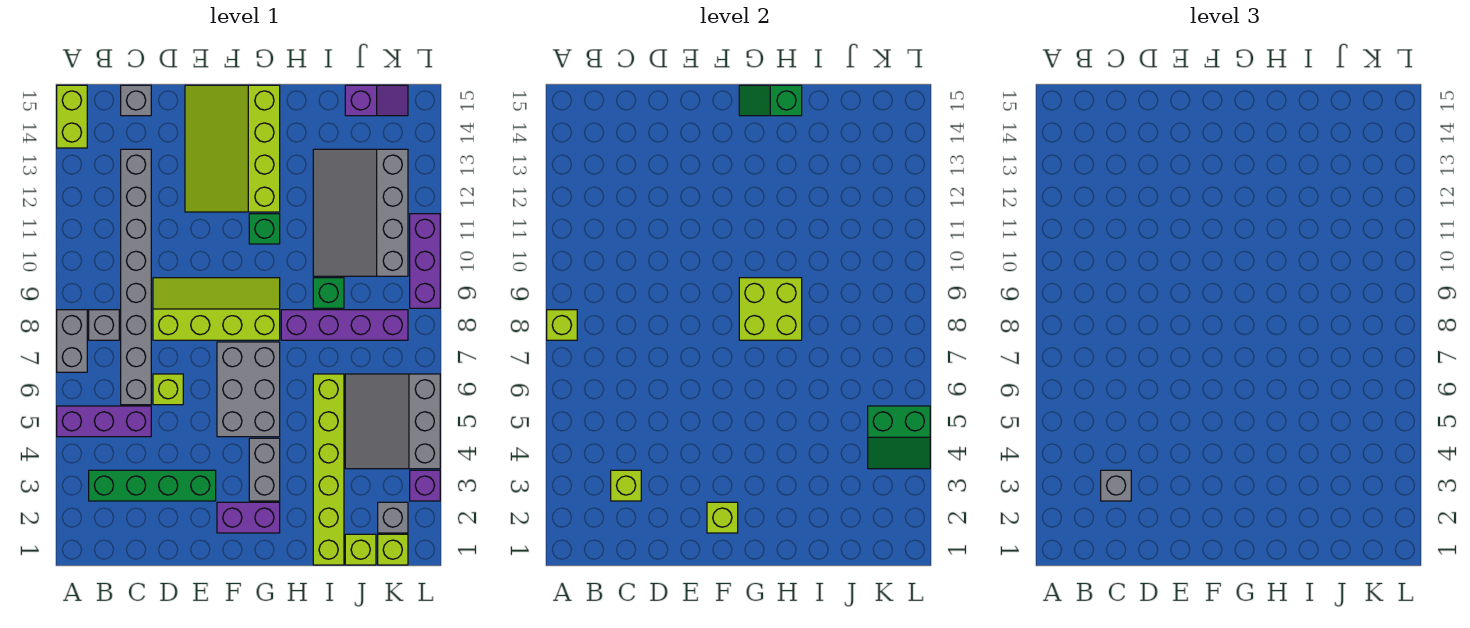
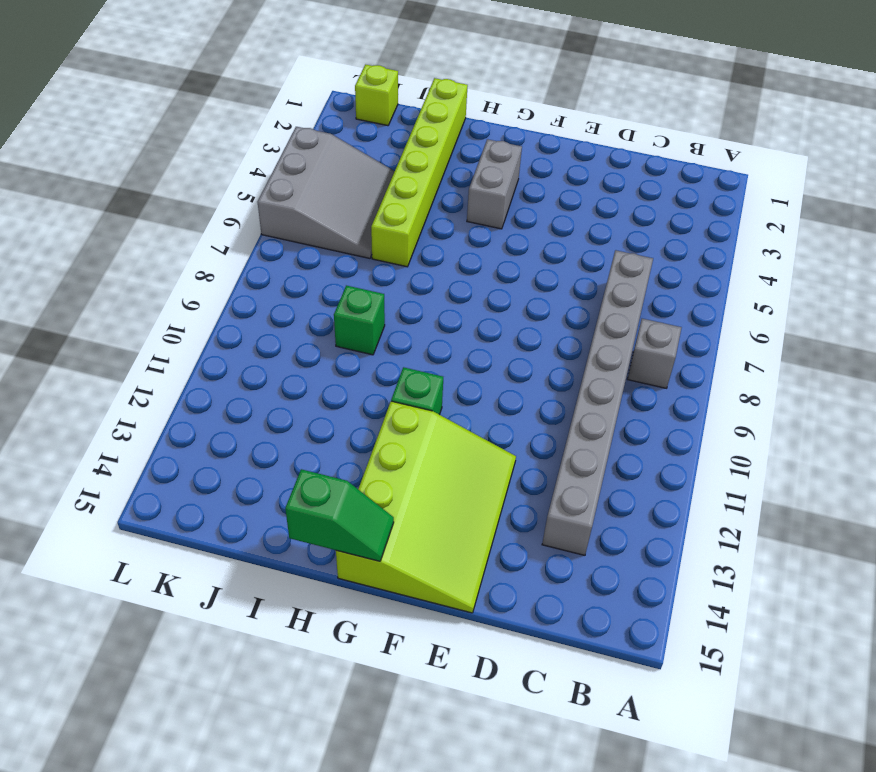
none -> purple 1x3 brick [57,406,151,437]
none -> grey 1x2 brick [57,310,87,372]
none -> lime 1x2 brick [57,85,87,148]
none -> green 1x4 brick [89,470,216,501]

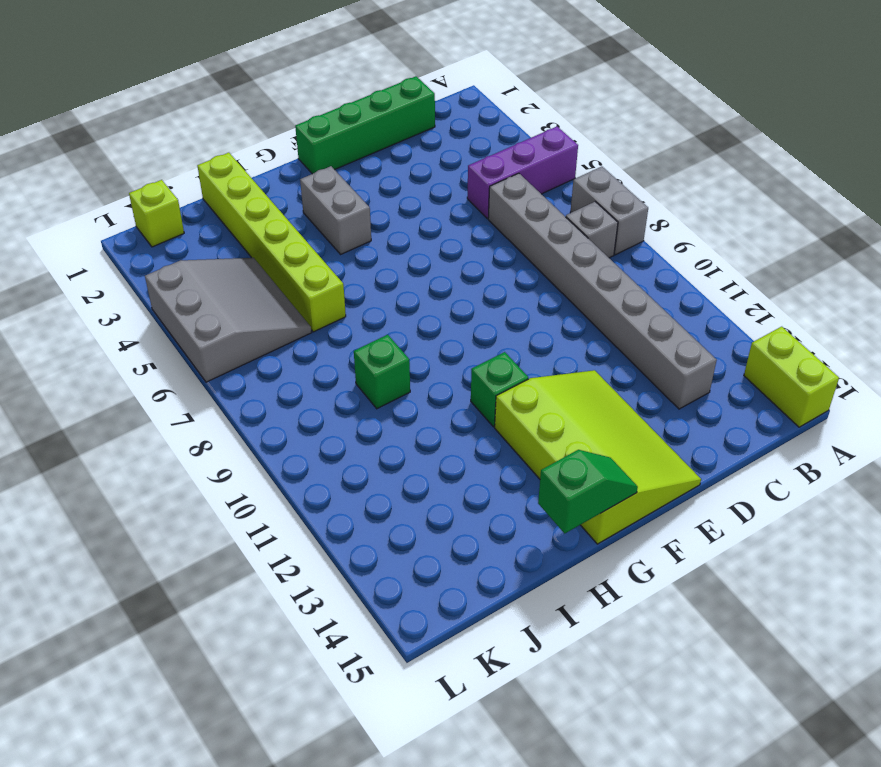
green 1x4 brick [295,76,435,174] -> green 1x4 brick moved to [89,470,216,501]
none -> grey 1x1 brick [121,85,151,116]
none -> lime 1x1 brick [153,374,183,405]
none -> lime 2x4 slope [153,278,280,340]
none -> purple 1x2 brick [217,502,280,533]

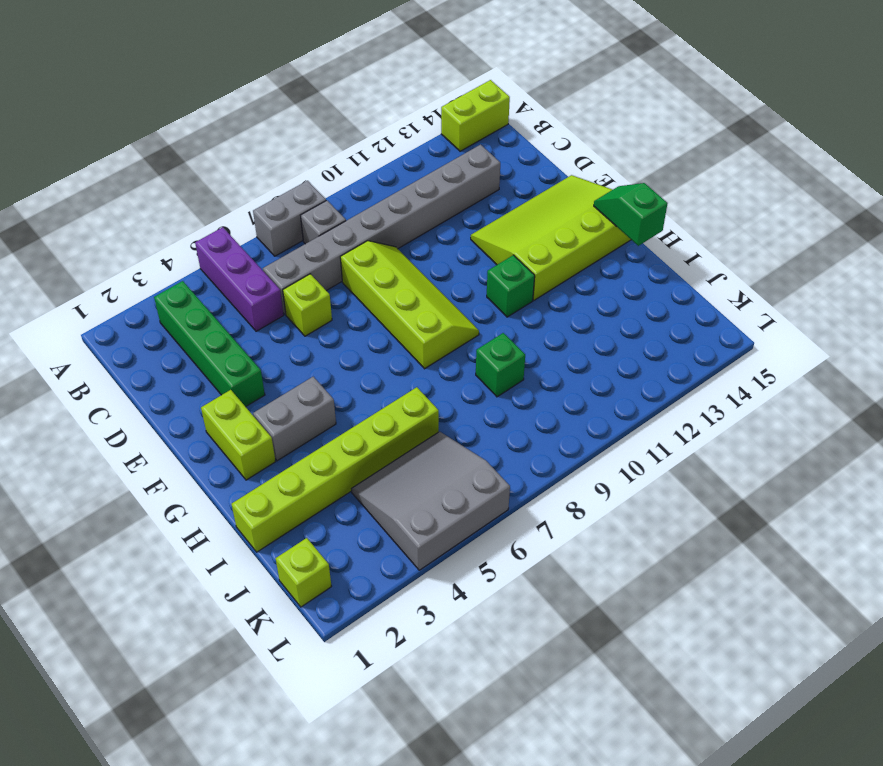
lime 1x2 brick [201,390,276,480] -> purple 1x2 brick [217,502,280,533]
none -> grey 1x1 brick [121,85,151,116]
none -> grey 2x3 brick [217,342,280,437]
none -> purple 1x4 brick [281,310,408,340]
none -> grey 3x4 slope [313,149,408,276]

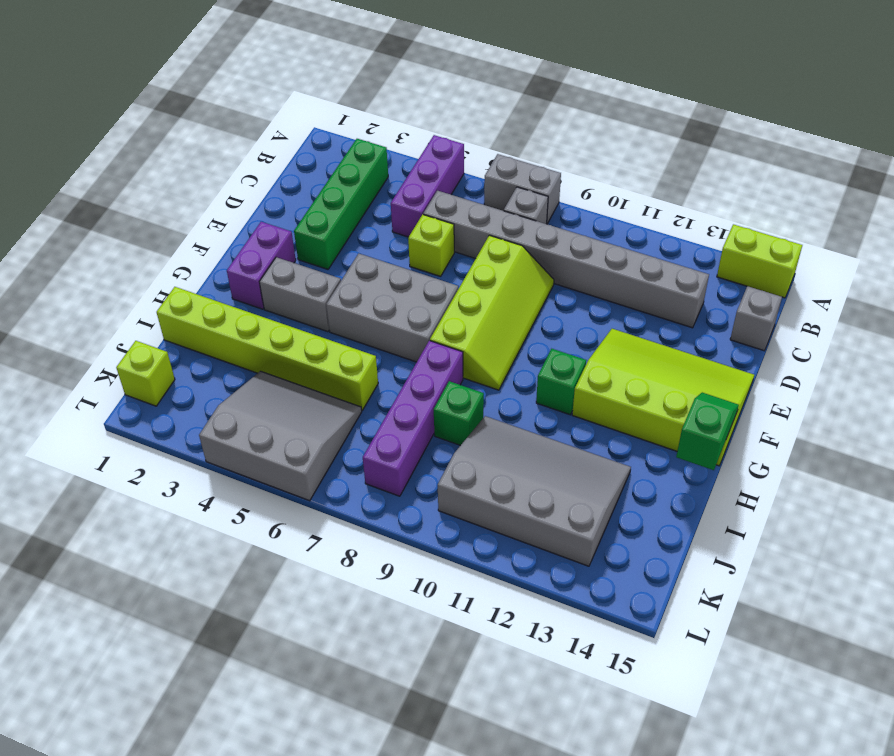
none -> lime 1x1 brick [345,534,376,565]
none -> purple 1x2 slope [345,85,408,116]
none -> grey 1x1 brick [378,502,408,533]
none -> purple 1x1 brick [410,470,440,501]

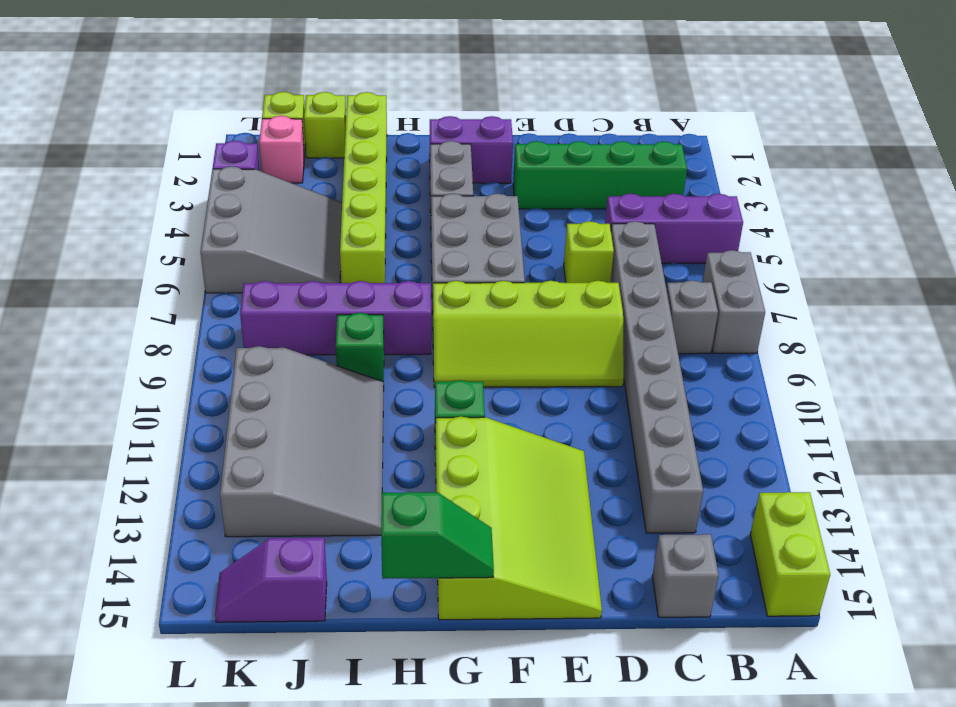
pink 1x1 brick [259,116,304,183] -> grey 1x1 brick [378,502,408,533]
none -> purple 1x3 brick [410,214,440,308]
none -> lime 1x1 brick [547,310,577,340]
none -> lime 1x1 brick [611,470,641,501]
none -> lime 1x1 brick [707,502,738,533]

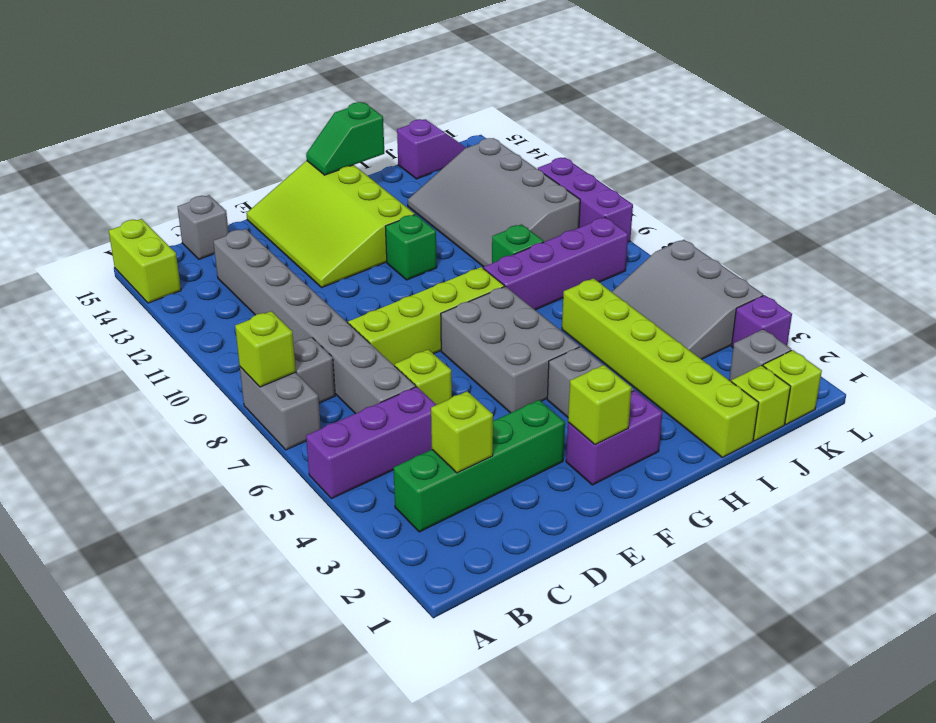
none -> lime 2x2 brick [739,278,802,340]
none -> green 2x2 slope [868,406,930,469]
none -> grey 1x1 brick [1101,470,1131,501]

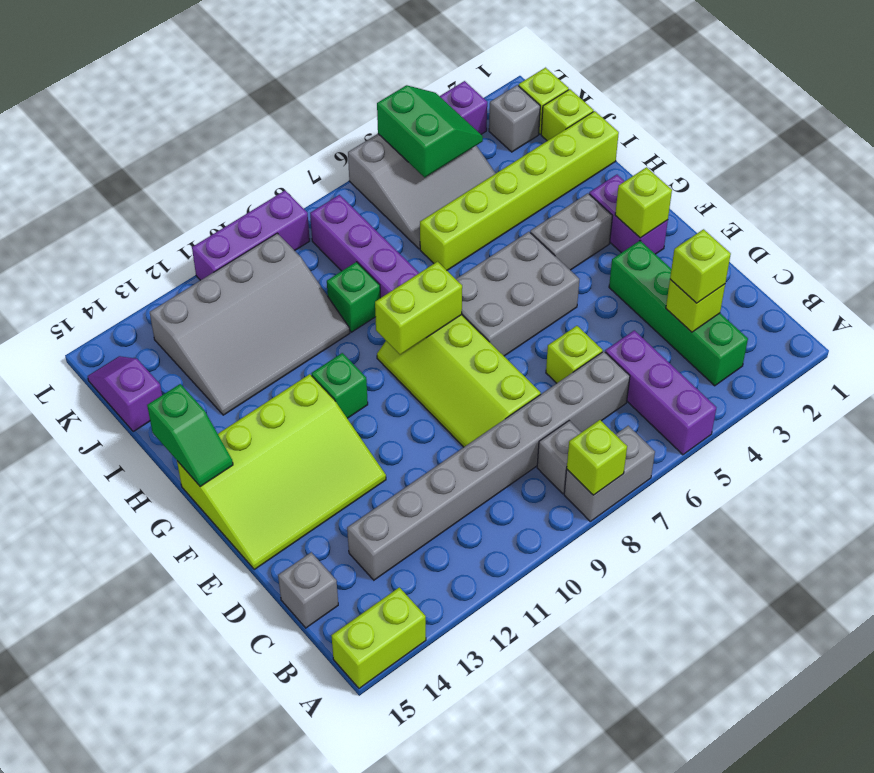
lime 1x1 brick [670,229,731,303] -> grey 1x1 brick [1101,470,1131,501]
lime 1x2 brick [375,262,462,355] -> lime 2x2 brick [739,278,802,340]

